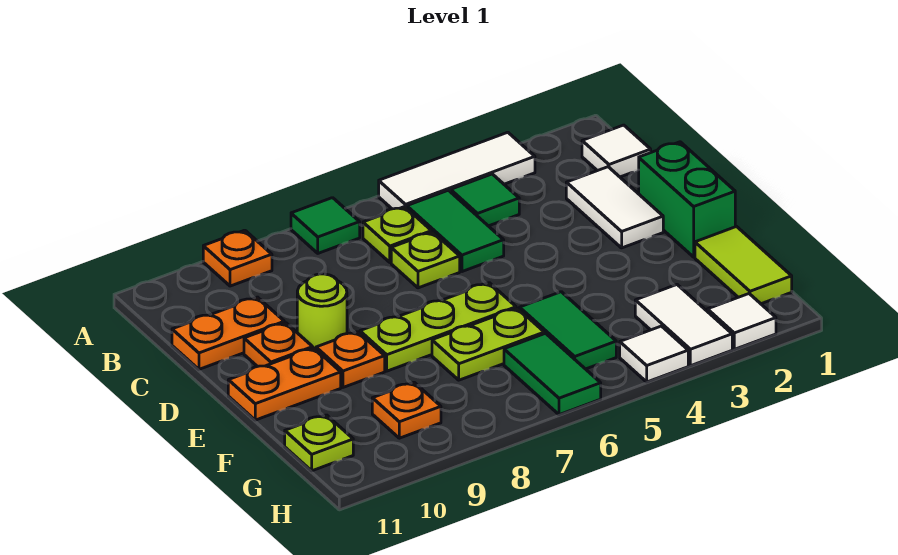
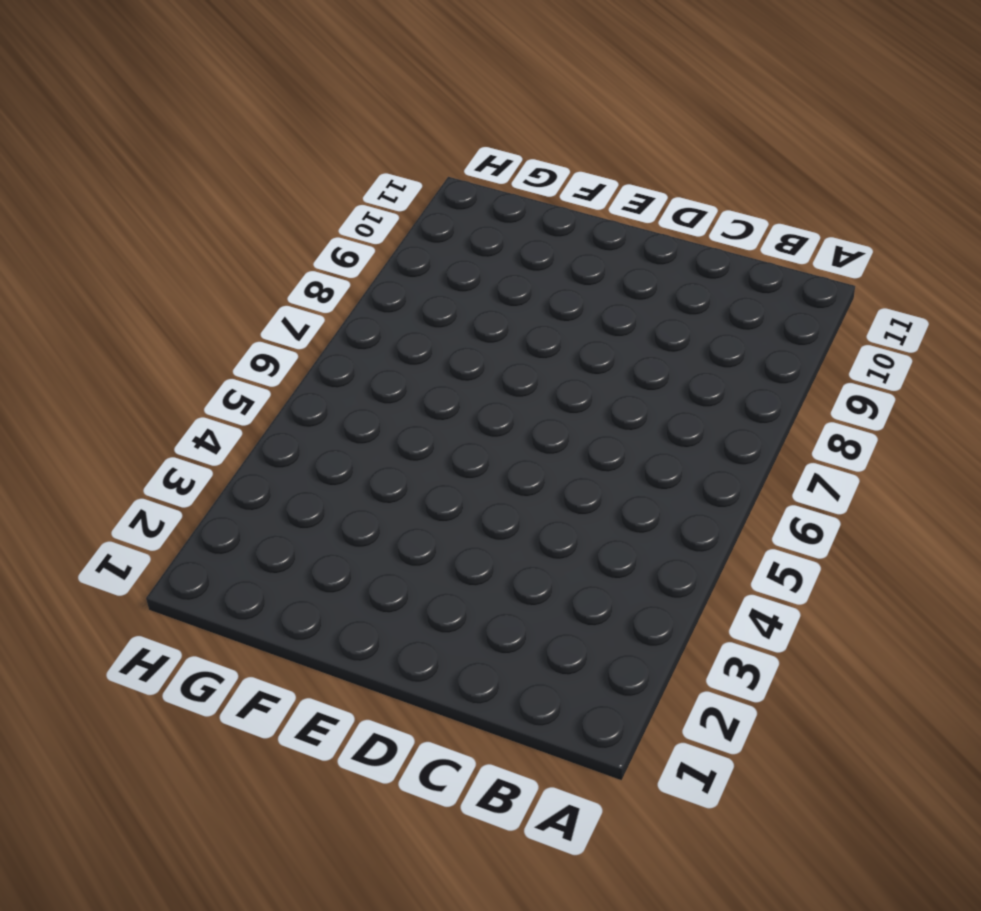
none -> white 1x3 tile [379,132,535,209]
none -> green 1x1 tile [291,198,360,253]
none -> orange 1x1 plate [203,230,272,286]

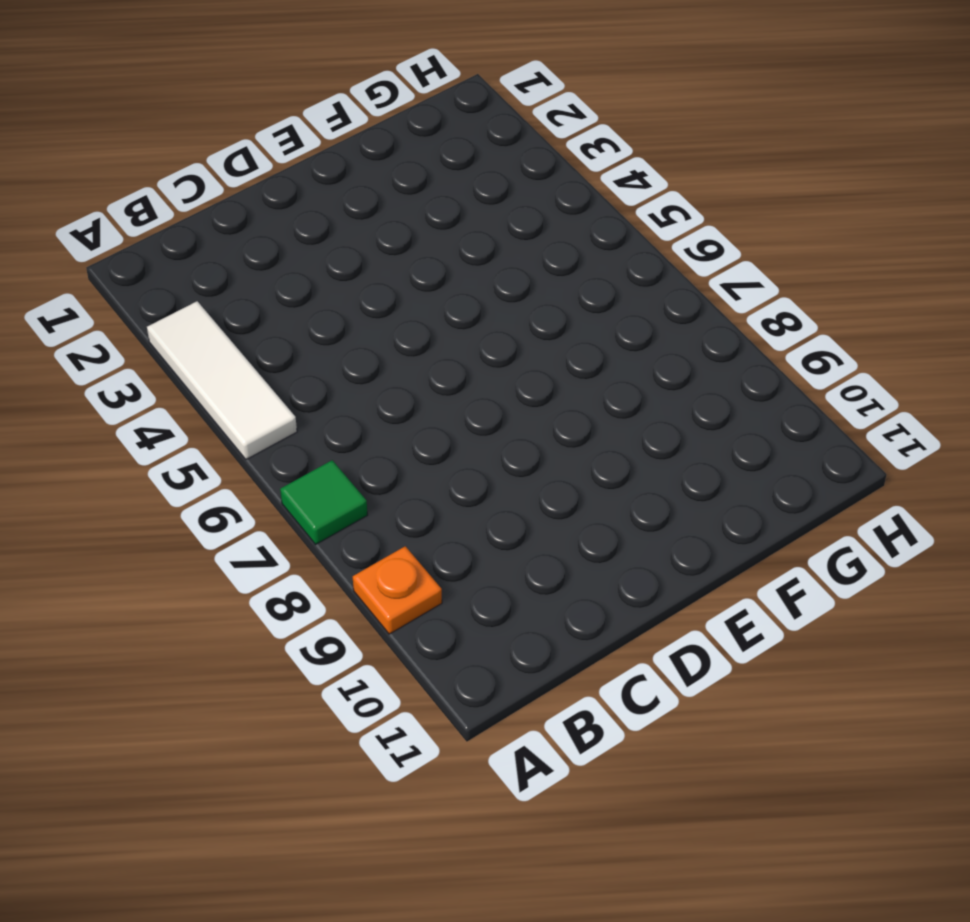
none -> white 1x1 tile [582,125,651,177]
none -> green 1x1 tile [451,174,519,226]
none -> green 1x2 tile [407,190,504,272]

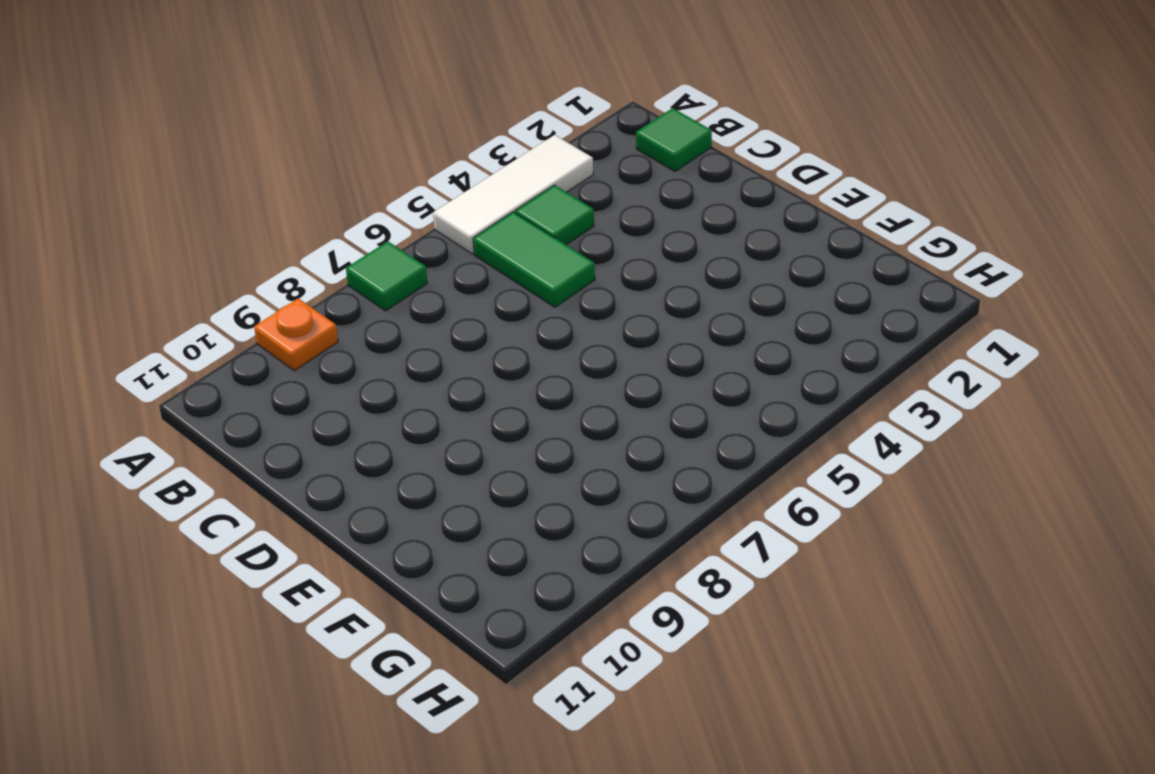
green 1x1 tile [636,108,712,172] -> white 1x1 tile [582,125,651,177]
none -> lime 1x1 plate [363,207,432,262]
none -> white 1x2 tile [566,167,663,248]
none -> lime 1x1 plate [391,232,460,288]

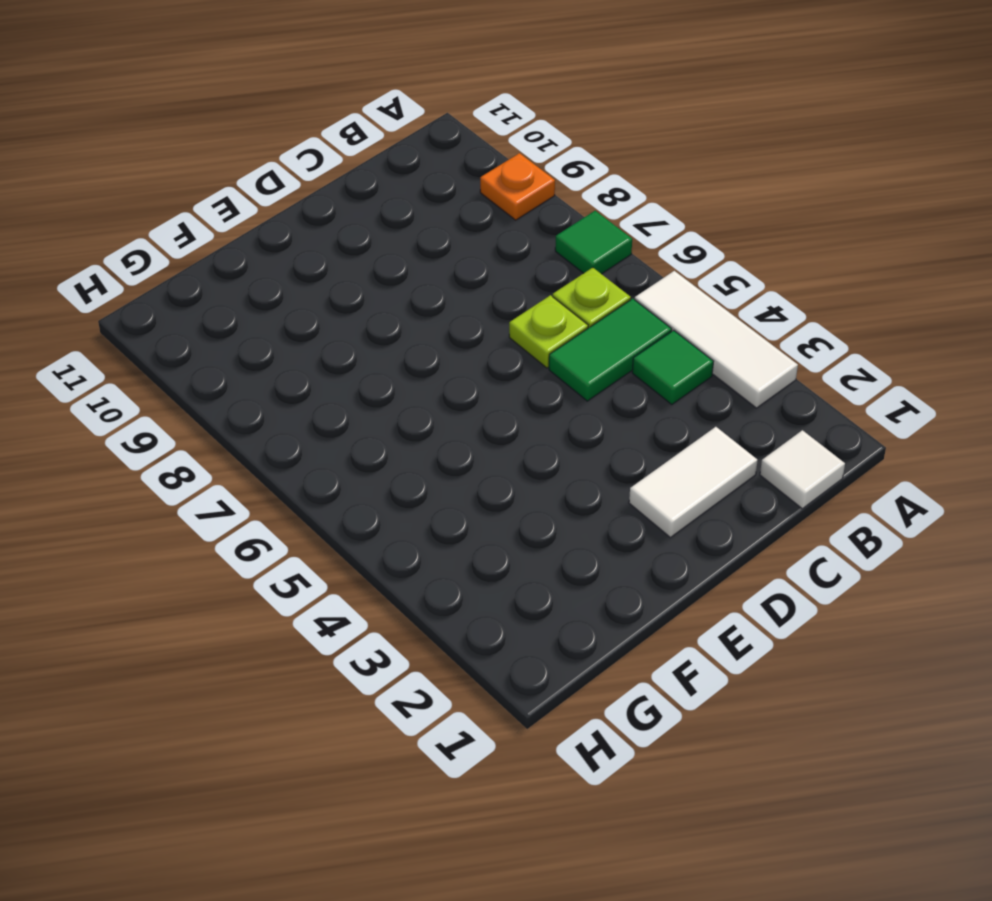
none -> orange 1x2 plate [172,297,284,369]
none -> green 1x2 brick [639,142,735,257]
none -> lime 1x1 round brick [297,274,347,349]

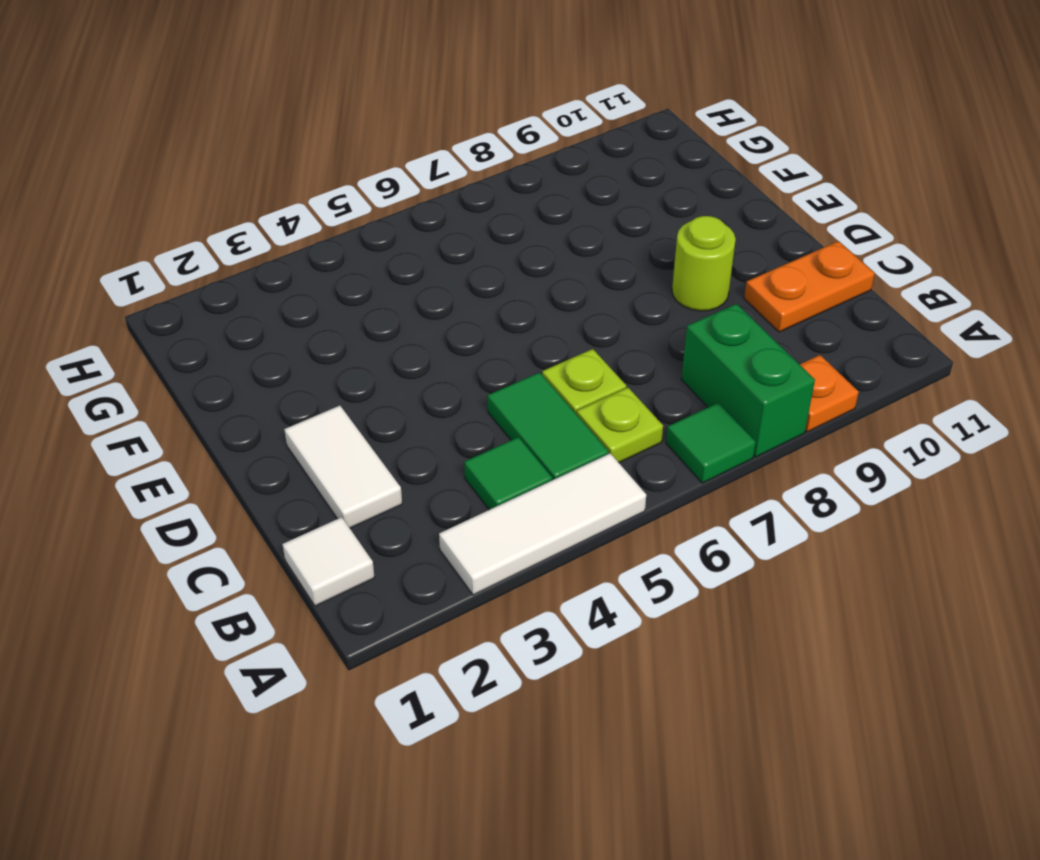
green 1x2 brick [681,304,815,457] -> green 1x2 brick moved to [639,142,735,257]
none -> orange 1x1 plate [244,323,313,367]
none -> lime 1x3 plate [360,283,516,371]
none -> orange 1x1 plate [316,332,385,387]

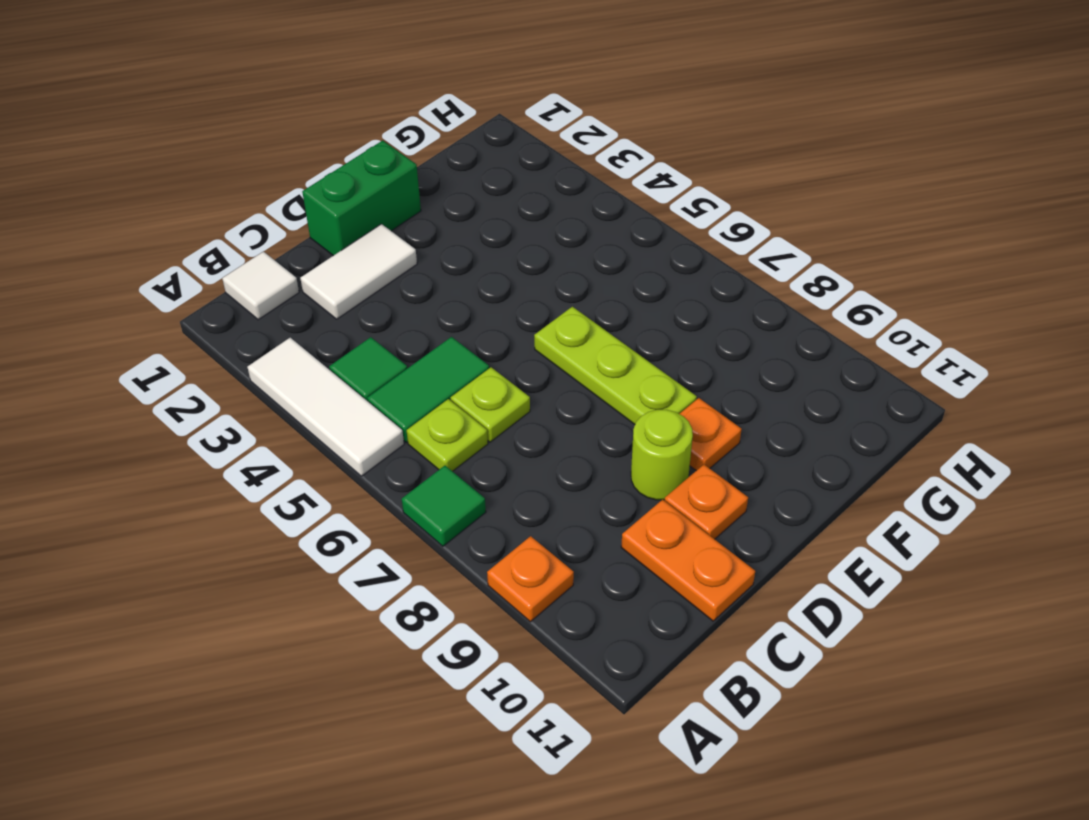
none -> orange 1x2 plate [228,348,341,420]
none -> lime 1x2 tile [695,227,792,304]
none -> green 1x2 tile [520,292,616,369]

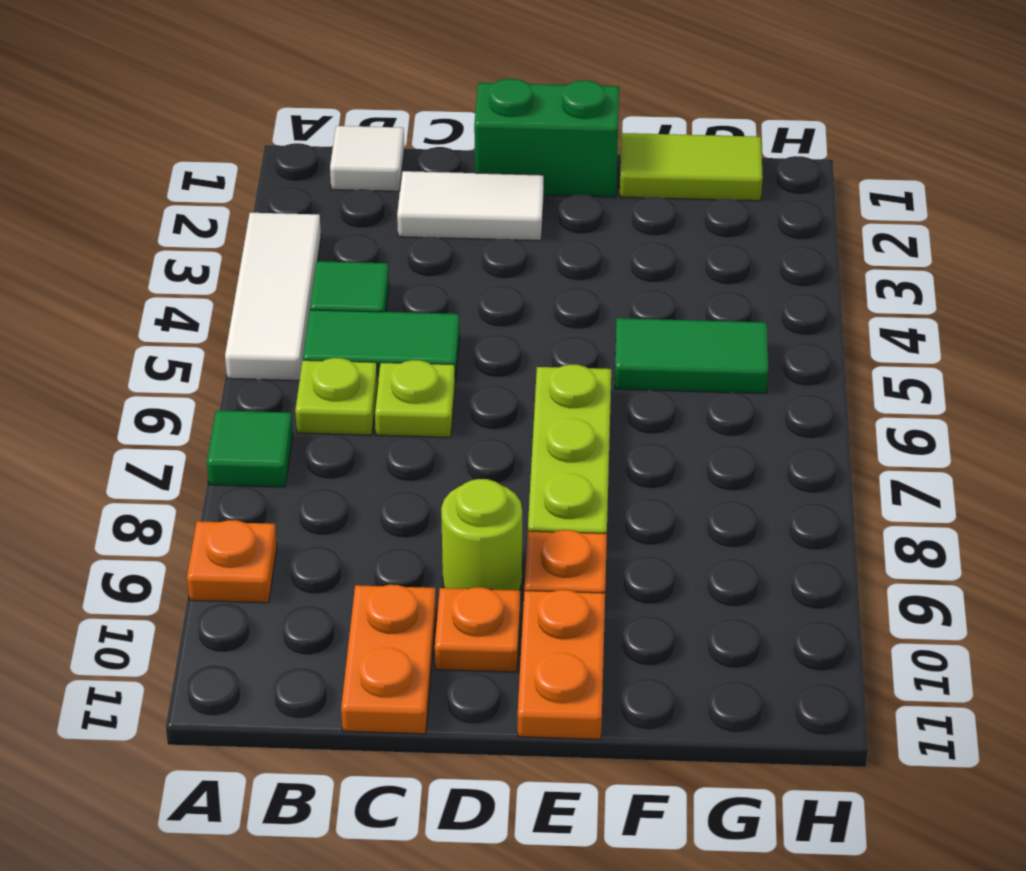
none -> lime 1x2 plate [432,308,544,380]
none -> white 1x2 tile [635,285,732,366]
none -> green 1x2 tile [504,333,601,415]

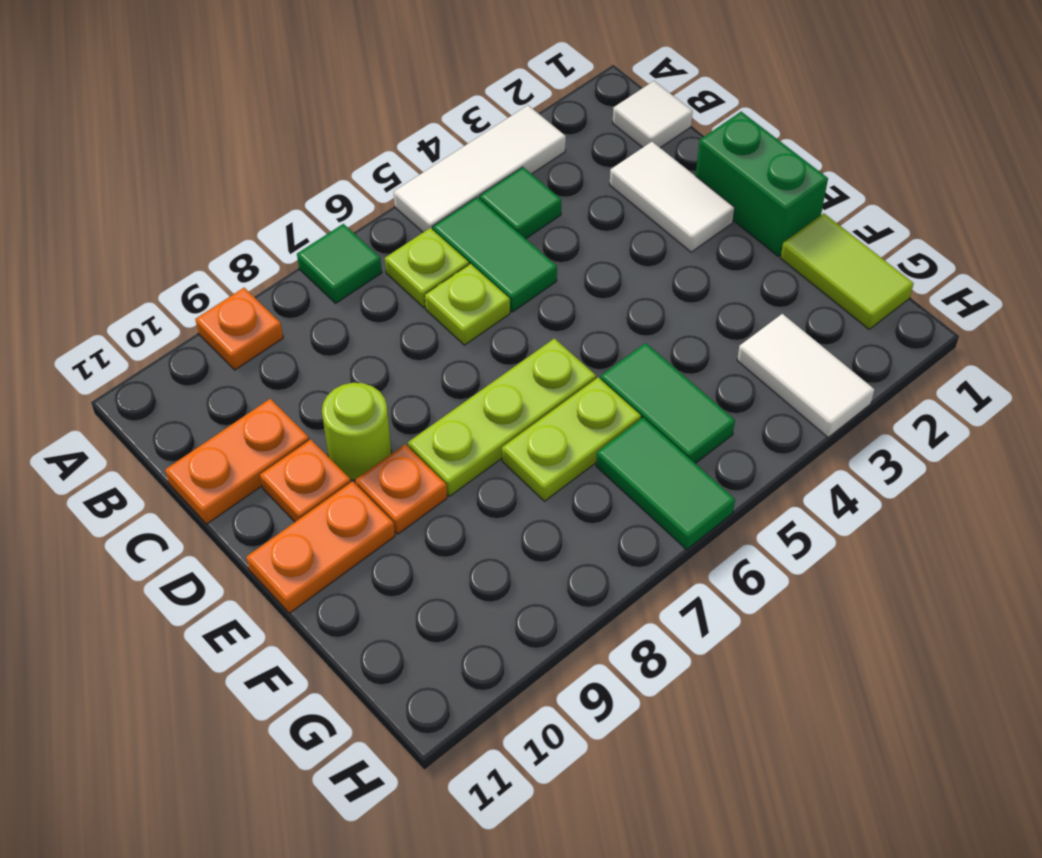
none -> orange 1x1 plate [372,382,441,438]
none -> lime 1x1 plate [285,415,353,471]
none -> white 1x1 tile [707,294,776,349]

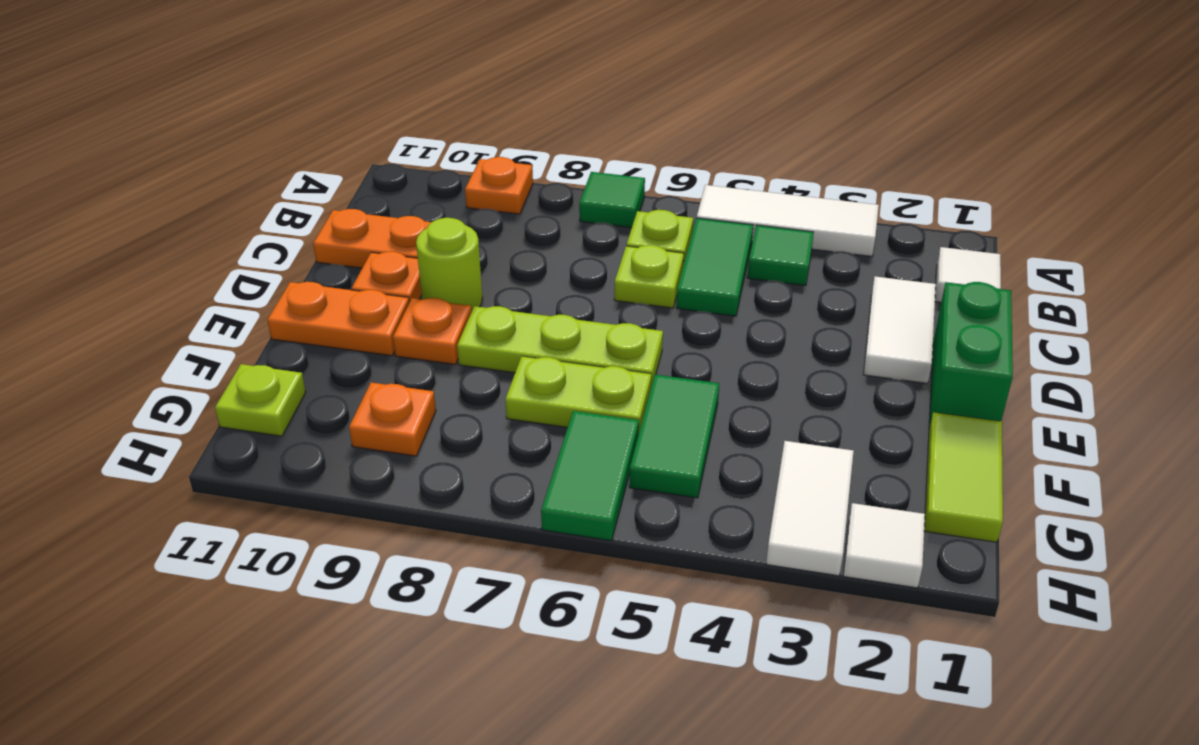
none -> white 1x1 tile [620,326,688,382]

